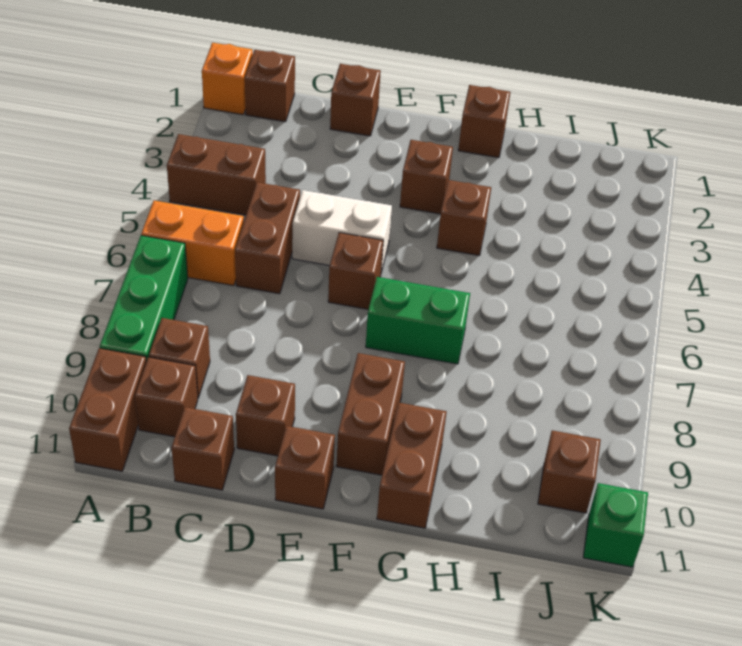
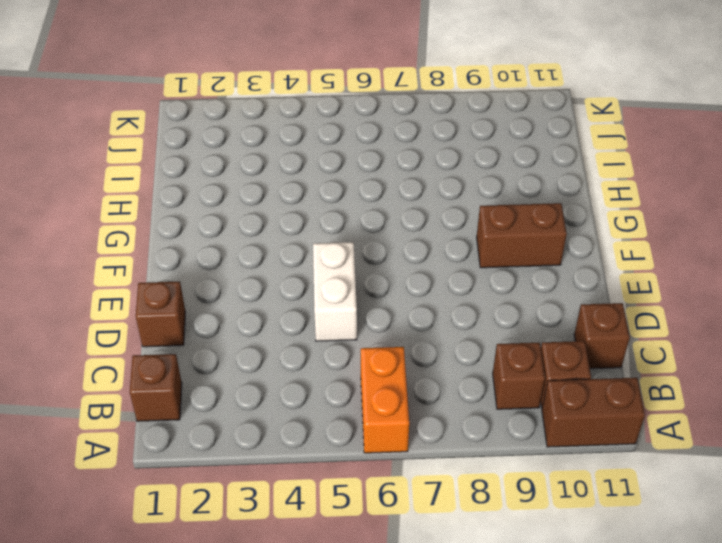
none -> orange 1x1 brick [202,43,253,115]
none -> brown 1x2 brick [167,134,266,215]
none -> green 1x3 brick [100,235,188,361]

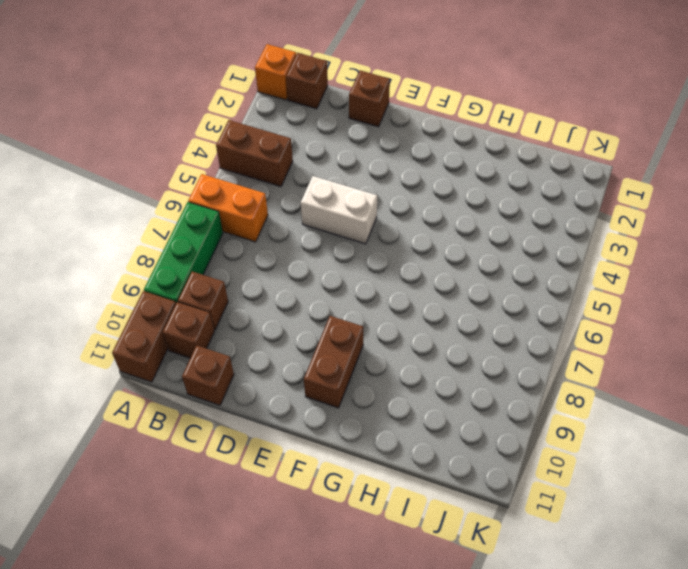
none -> brown 1x2 brick [235,182,300,294]
none -> brown 1x1 brick [236,375,295,456]
none -> brown 1x1 brick [328,233,383,309]

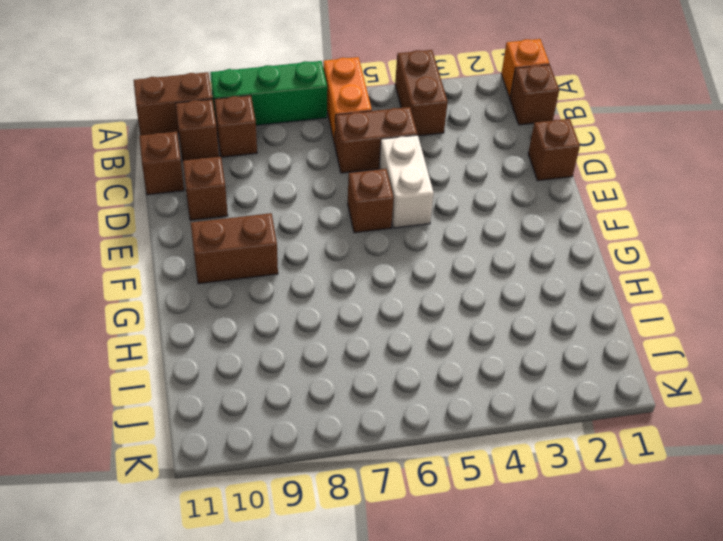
none -> brown 1x1 brick [275,426,335,509]
none -> brown 1x1 brick [400,140,453,214]
none -> green 1x2 brick [366,277,470,364]

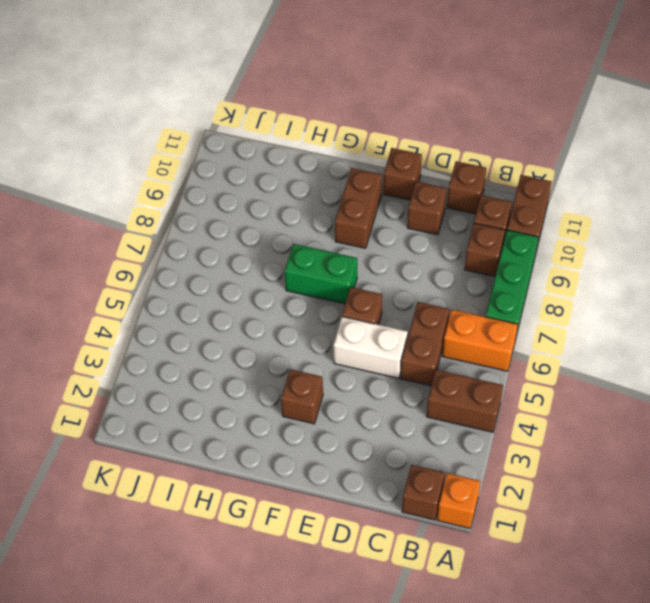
none -> brown 1x1 brick [330,64,381,136]
none -> brown 1x1 brick [458,85,510,158]
none -> brown 1x1 brick [437,180,491,256]

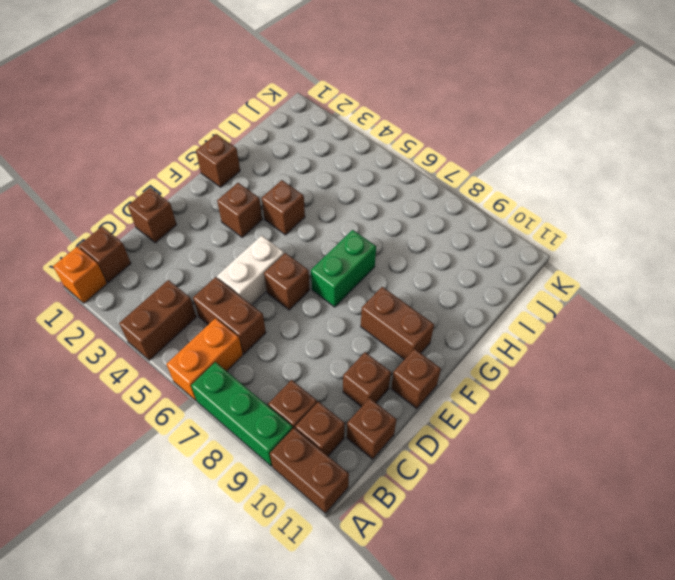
none -> brown 1x2 brick [377,403,447,528]
none -> brown 1x1 brick [538,430,601,513]
none -> green 1x1 brick [583,483,648,567]

